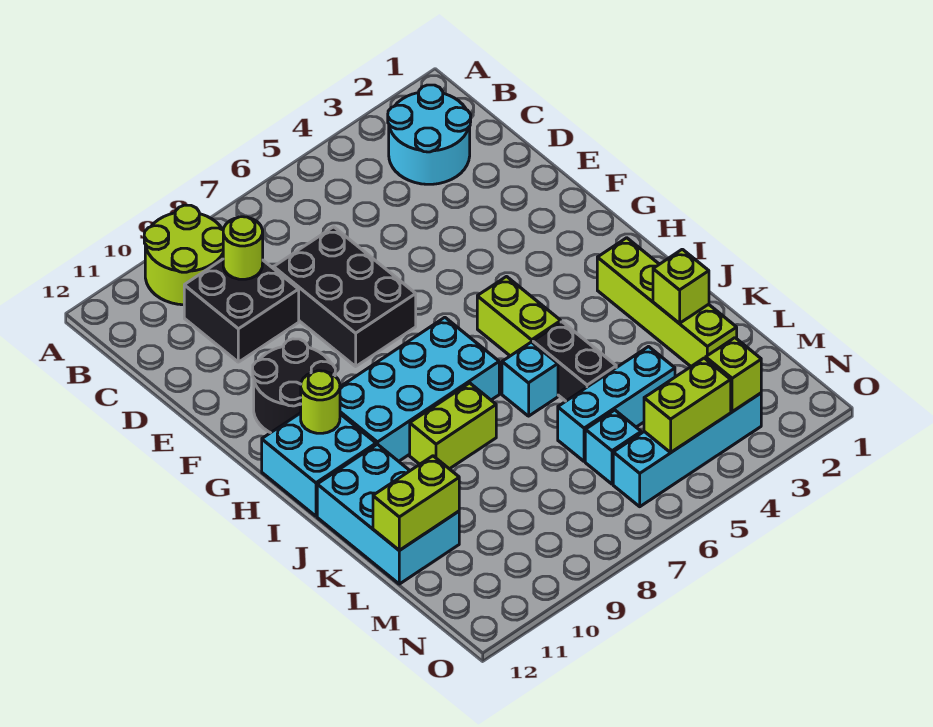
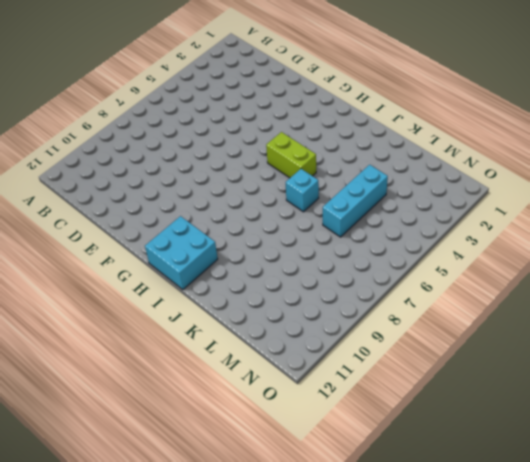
none -> lime 2x2 round brick [144,205,223,305]
none -> cyan 2x2 round brick [388,85,471,184]
none -> black 2x2 brick [184,259,299,362]

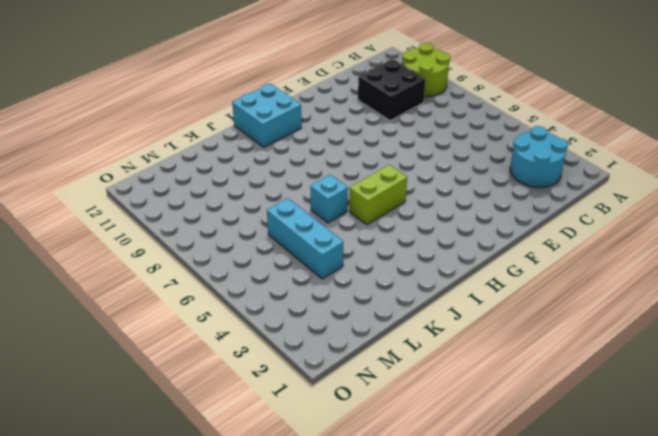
none -> black 2x3 brick [274,227,416,366]
none -> black 2x2 round brick [253,339,335,433]
none -> cyan 2x4 brick [340,317,499,461]

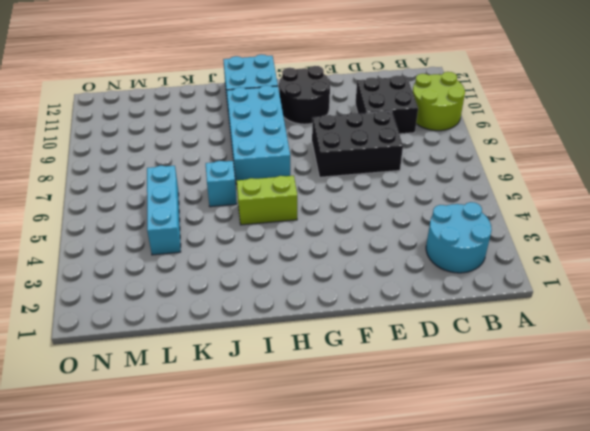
none -> lime 1x4 brick [597,238,737,366]
none -> black 1x2 brick [533,322,616,401]
none -> lime 1x2 brick [410,383,496,469]

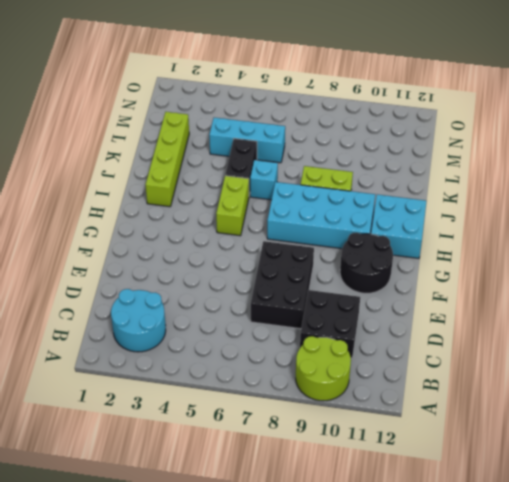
none -> cyan 2x3 brick [317,444,459,584]
none -> cyan 1x1 brick [585,410,641,484]
none -> cyan 1x4 brick [613,393,761,507]

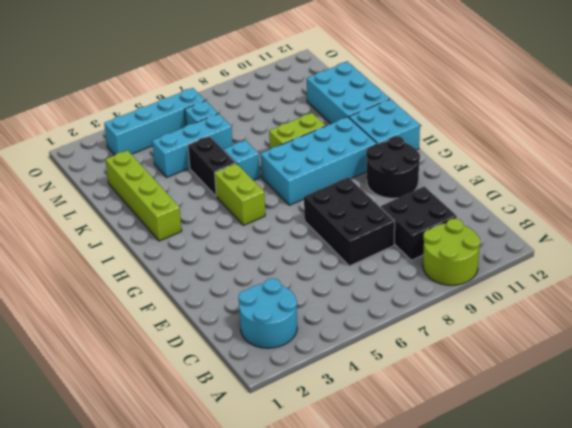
none -> lime 1x1 round brick [223,217,263,279]
none -> lime 1x1 round brick [301,371,340,433]
none -> lime 1x1 brick [653,249,709,323]

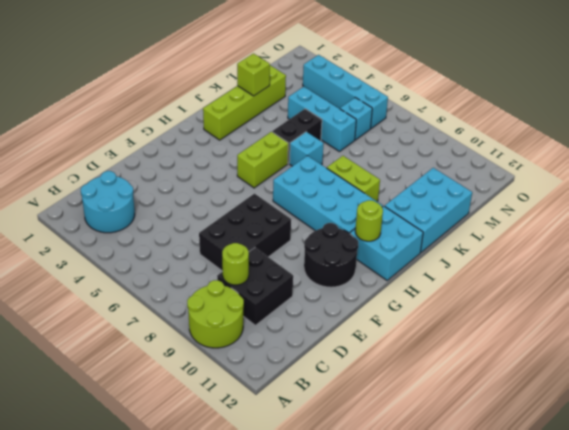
none -> lime 1x2 brick [373,456,459,550]
none -> lime 1x1 brick [706,338,761,412]
none -> lime 1x2 brick [644,358,731,452]

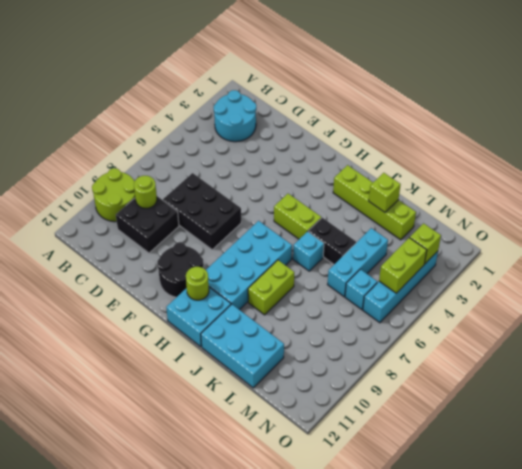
none -> lime 1x2 brick [373,456,459,550]

